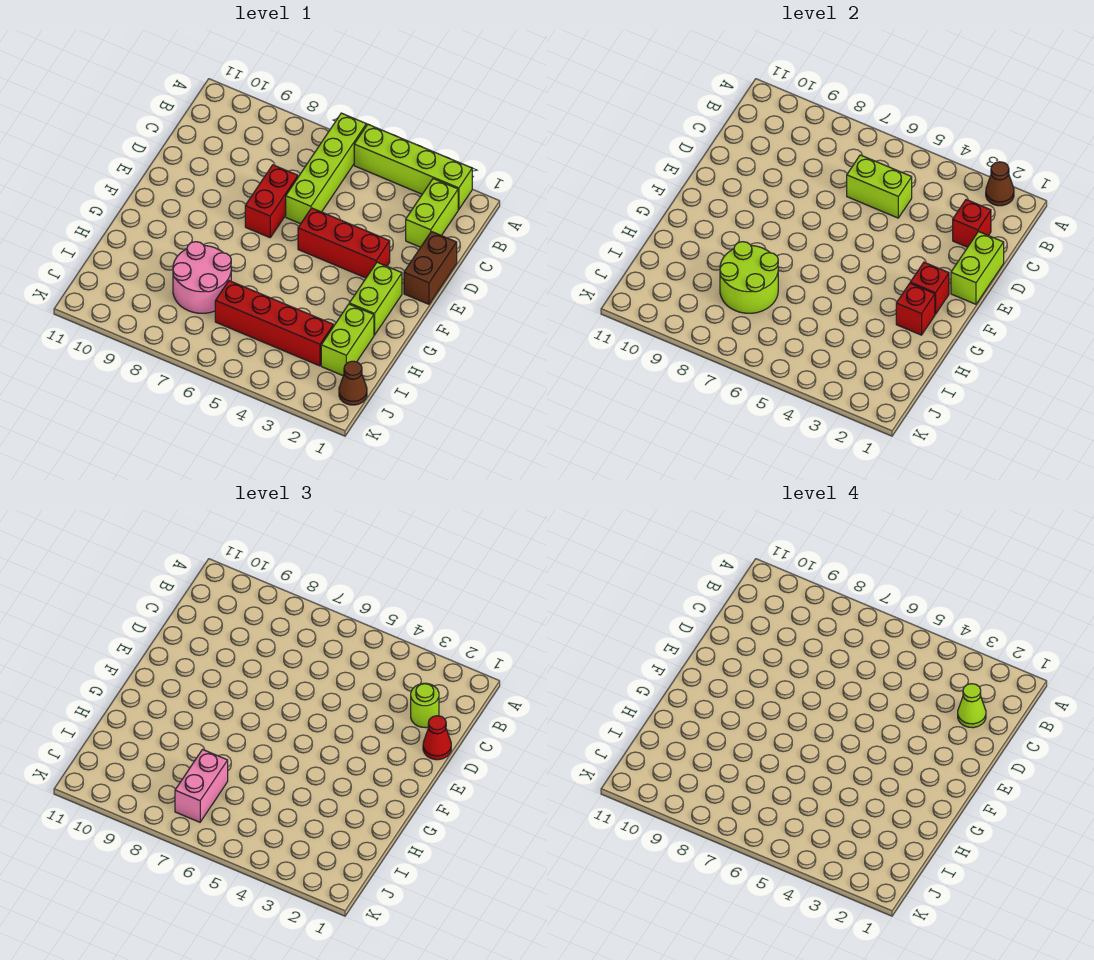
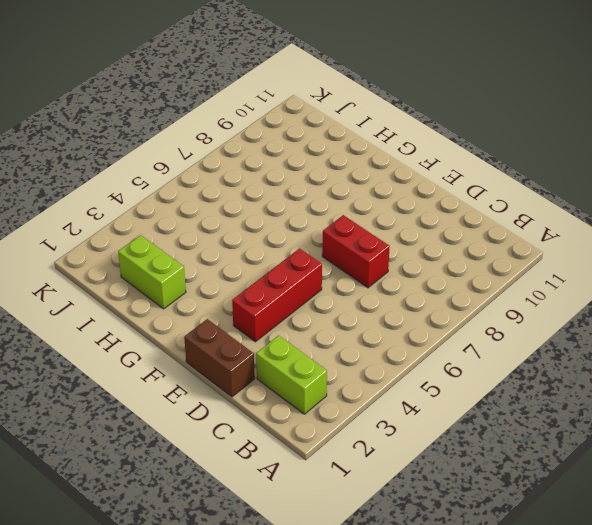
none -> lime 1x4 brick [354,125,472,210]
none -> lime 1x4 brick [286,113,366,224]
none -> lime 1x2 brick [349,262,402,335]

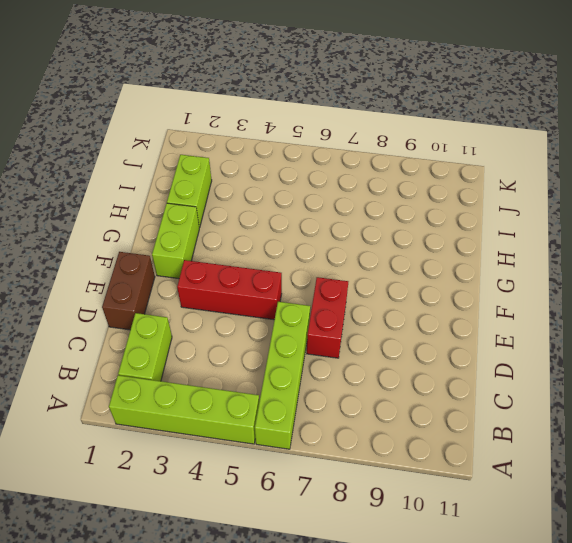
none -> pink 2x2 round brick [173,242,231,313]
none -> red 1x4 brick [215,281,333,366]
none -> brown 1x1 cone [339,361,367,405]

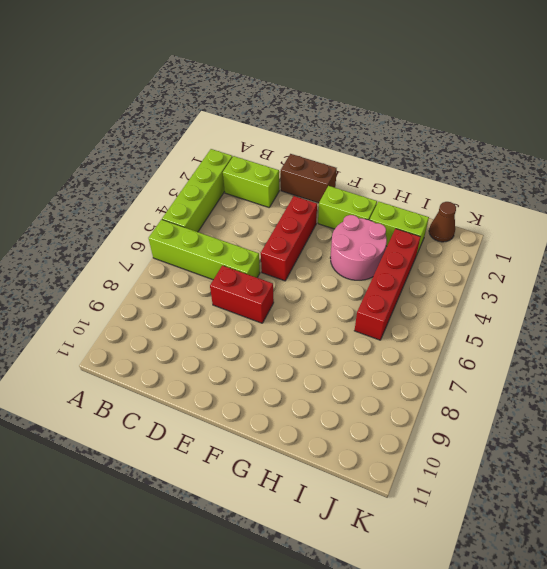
pink 2x2 round brick [330,215,387,280] -> pink 2x2 round brick moved to [173,242,231,313]
none -> brown 1x1 cone [986,162,1014,206]
none -> red 1x1 brick [953,200,991,247]
none -> lime 1x2 brick [847,155,912,218]

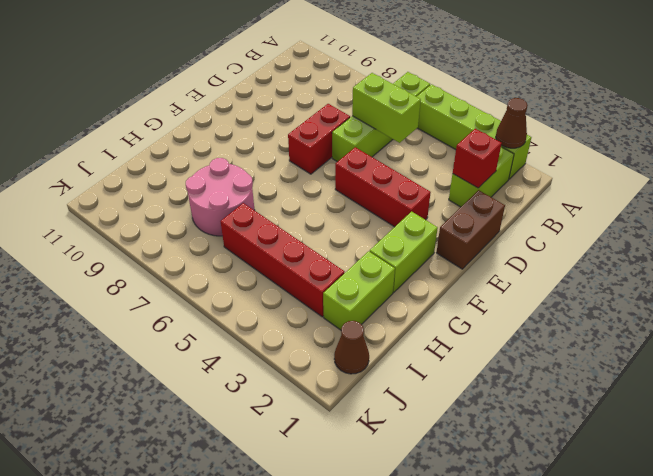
none -> lime 1x2 brick [951,232,1004,304]
none -> red 1x1 brick [910,262,949,314]
none -> red 1x1 brick [896,283,935,335]

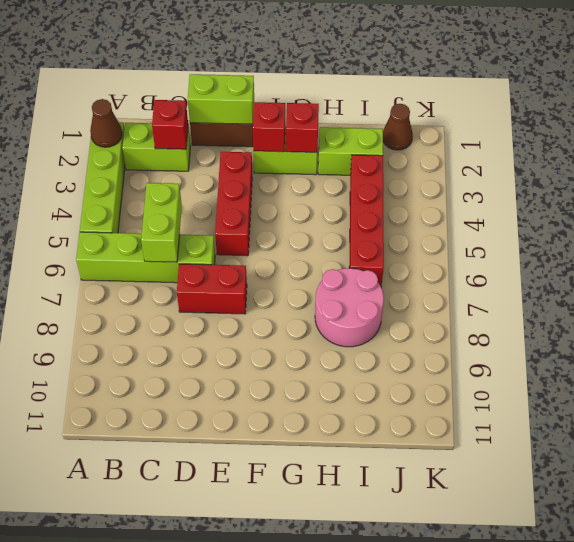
none -> lime 2x2 round brick [720,242,778,313]
none -> lime 1x1 round brick [411,683,439,728]
none -> red 1x1 cone [423,716,451,760]

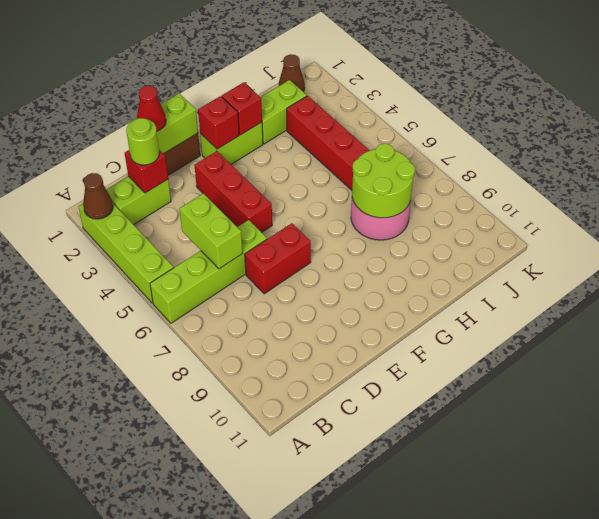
none -> pink 1x2 brick [175,750,228,822]
none -> lime 1x1 cone [958,684,986,728]

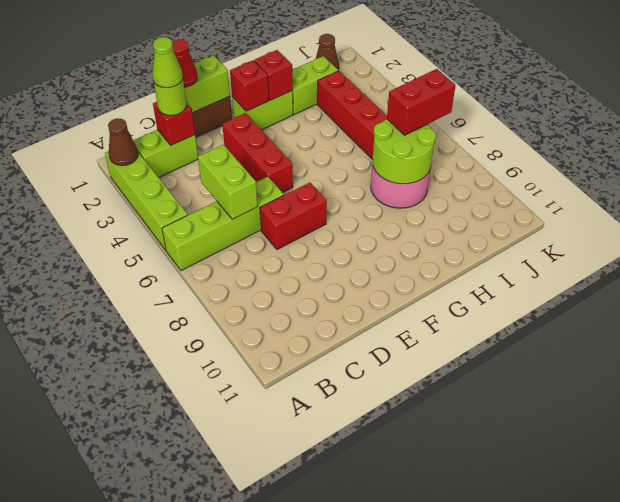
red 1x2 brick [387,69,456,135] -> pink 1x2 brick [175,750,228,822]

